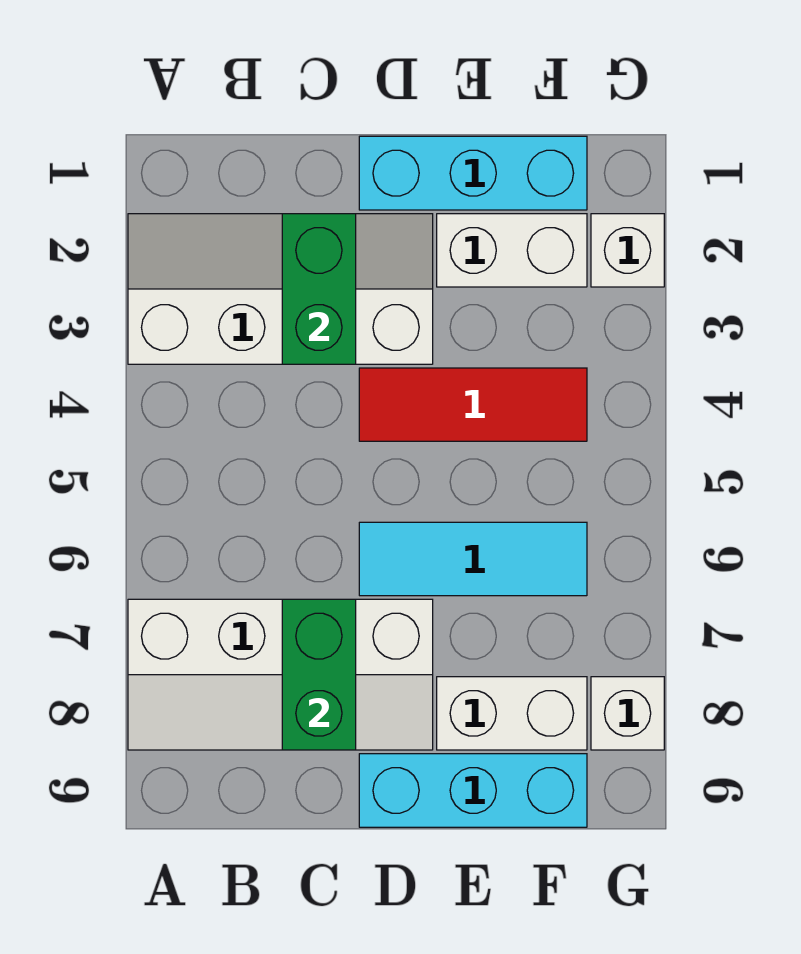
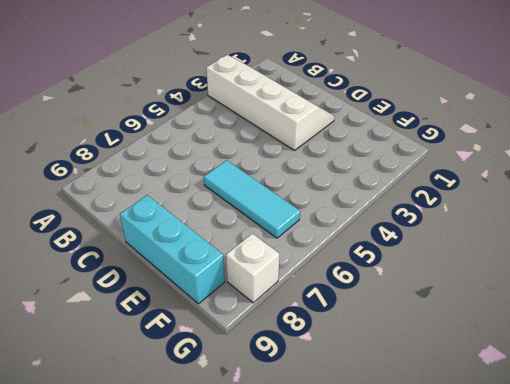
none -> white 2x4 slope [128,599,433,750]
none -> cyan 1x3 brick [359,136,587,210]
none -> red 1x3 tile [359,368,587,441]

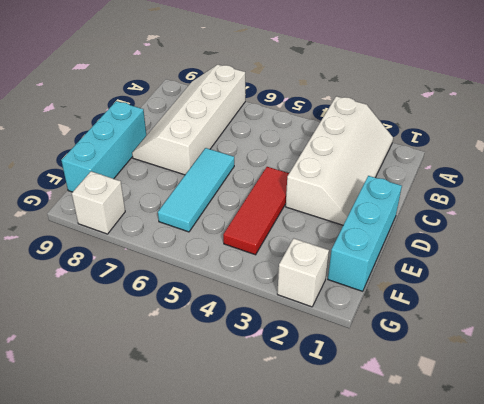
none -> white 1x2 brick [437,214,587,287]
none -> white 1x2 brick [437,677,587,750]
none -> green 1x2 brick [282,214,356,364]

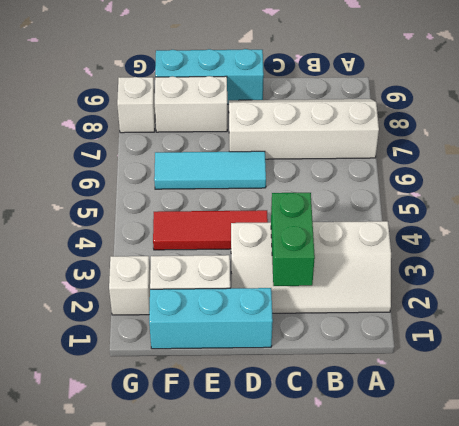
none -> green 1x2 brick [282,599,356,750]

